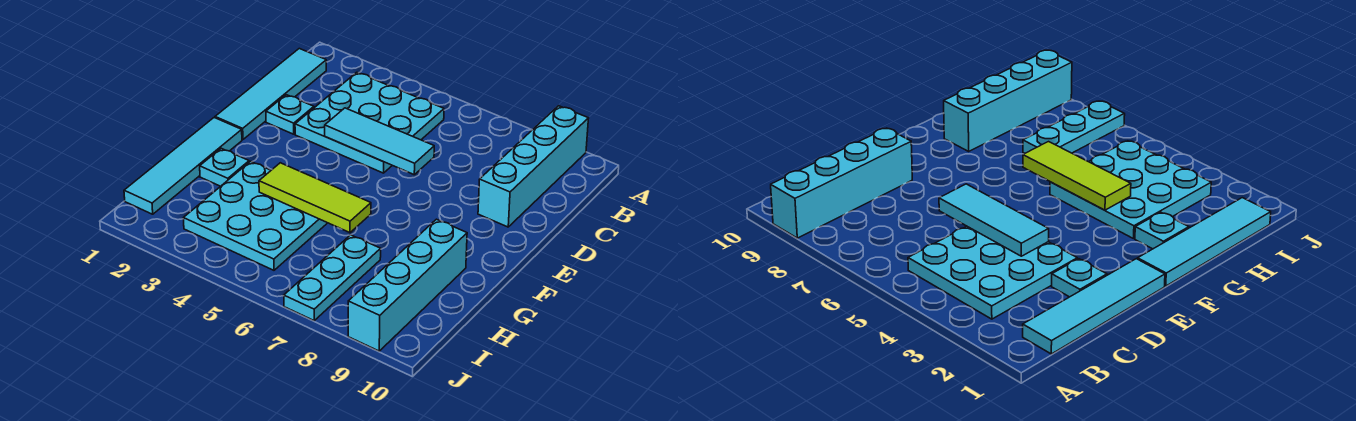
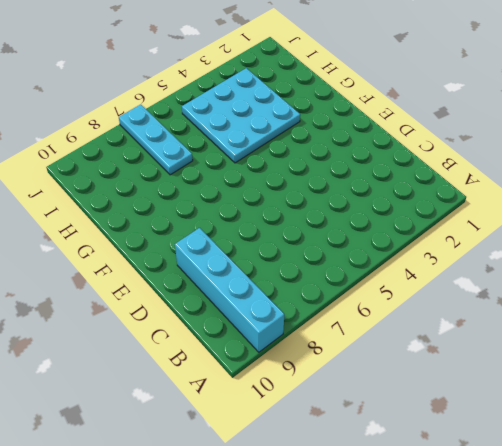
none -> cyan 1x4 tile [215,49,326,140]
none -> cyan 3x3 plate [295,72,444,173]

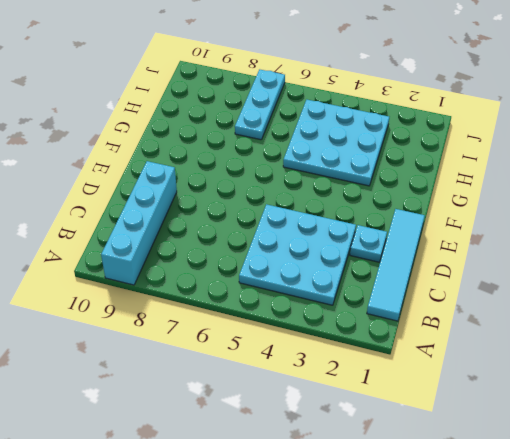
none -> cyan 1x4 tile [124,118,242,214]
none -> cyan 1x1 plate [200,148,249,186]

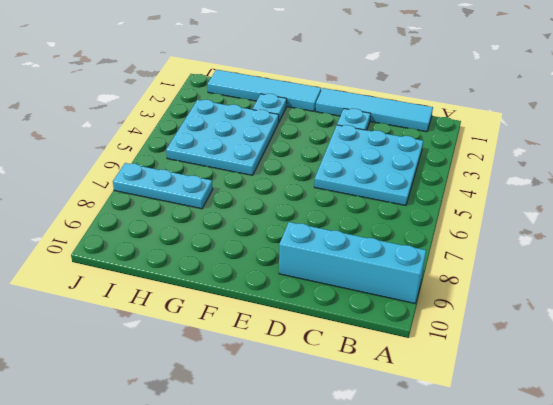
none -> cyan 1x4 brick [348,219,467,351]
none -> cyan 1x3 tile [325,108,434,174]

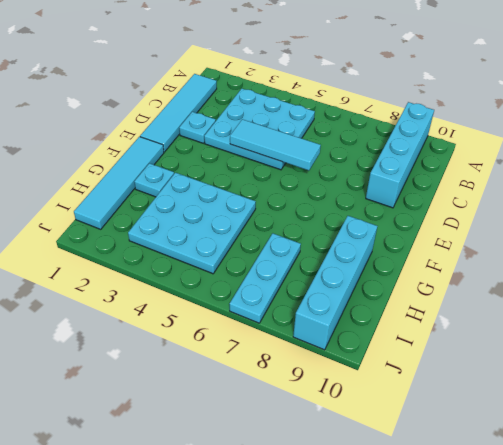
none -> lime 1x3 tile [259,163,371,233]

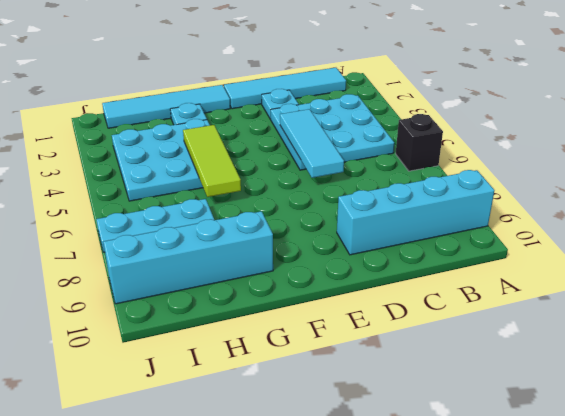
black 1x1 brick [396,114,443,171] -> none

